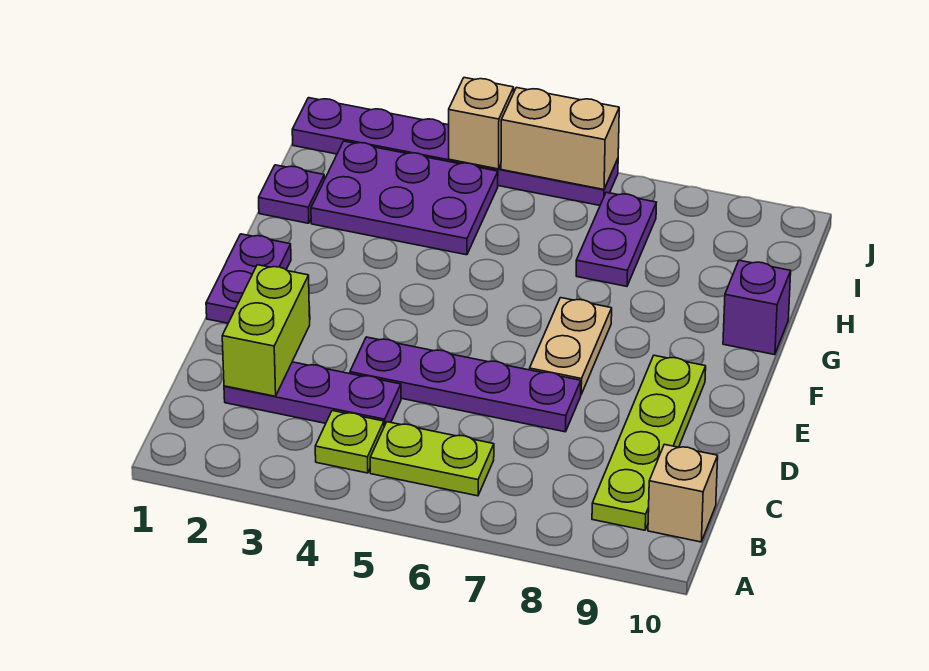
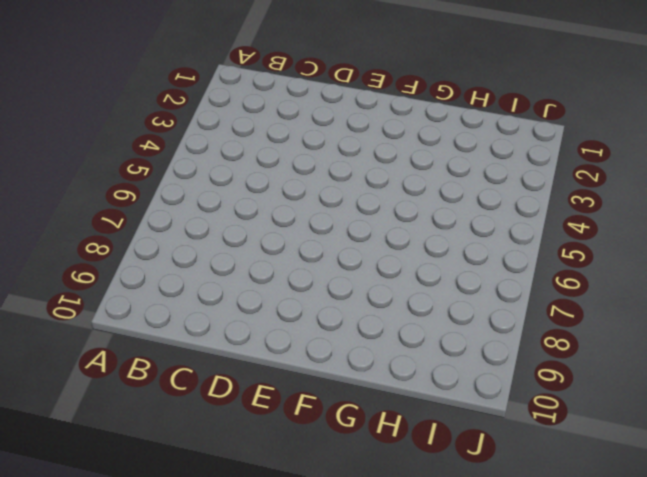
none -> lime 1x1 plate [315,411,384,473]
none -> lime 1x2 plate [370,422,494,496]
none -> lime 1x4 plate [592,355,706,530]

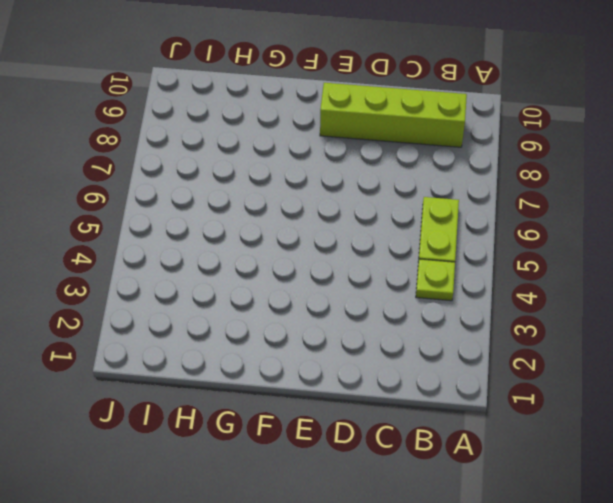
lime 1x4 brick [320,83,467,147] -> lime 1x4 plate [592,355,706,530]
none -> tan 1x1 brick [648,444,718,542]
none -> purple 1x3 plate [224,362,401,426]
none -> purple 1x4 plate [350,337,581,432]

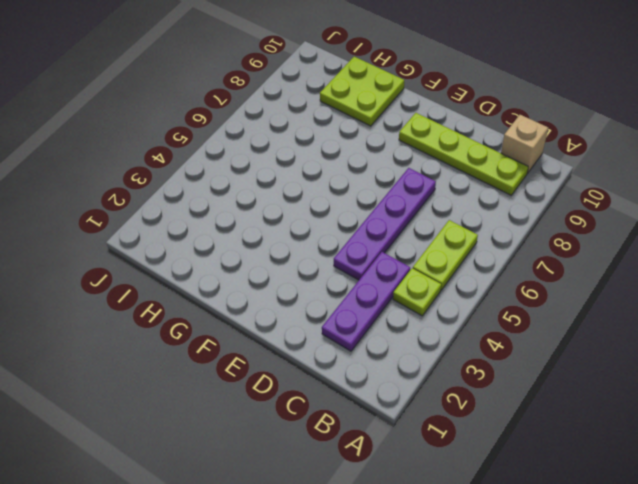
lime 2x2 plate [320,57,404,126] -> purple 1x1 brick [723,260,791,355]
none -> purple 1x2 plate [206,234,291,323]
none -> tan 1x2 plate [530,298,612,394]
none -> purple 1x1 plate [259,165,325,223]

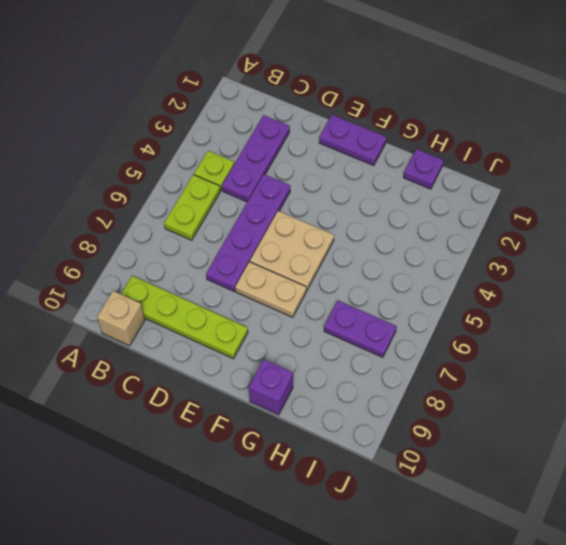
tan 2x2 plate [250,211,334,291] -> none
none -> purple 2x3 plate [311,141,498,255]
none -> purple 1x6 plate [292,98,618,205]
none -> lime 1x2 brick [222,265,310,396]

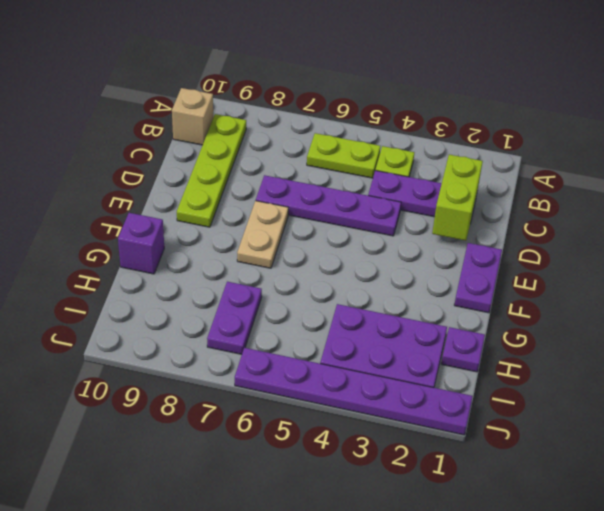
none -> tan 1x1 brick [449,78,514,169]
none -> tan 1x2 brick [501,88,619,190]

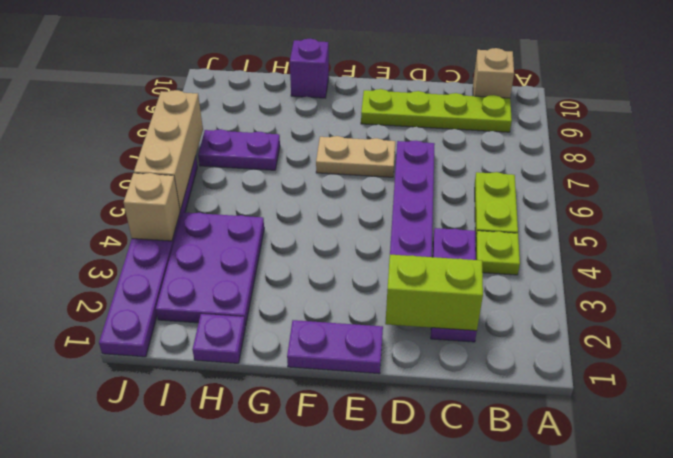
tan 1x3 brick [134,90,203,210] -> tan 1x2 brick [501,88,619,190]

